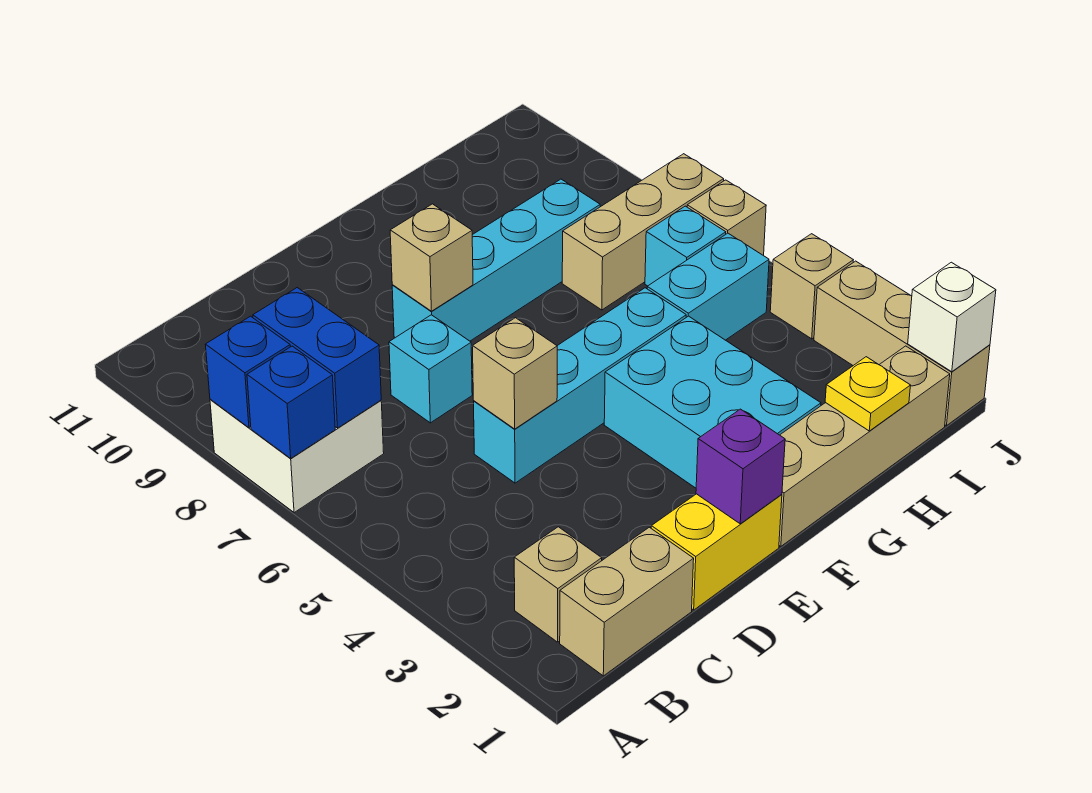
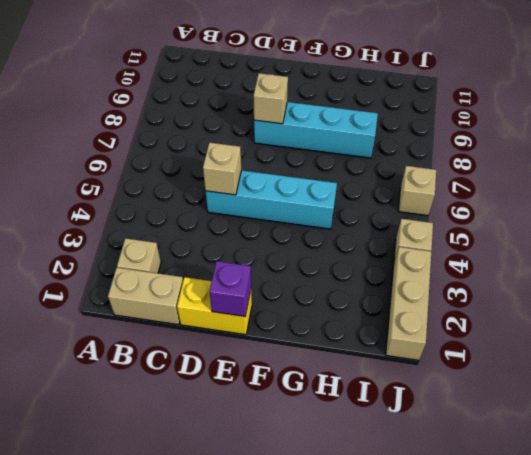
none -> white 2x2 brick [210,399,384,513]
none -> cyan 1x1 brick [389,315,472,423]
none -> tan 1x4 brick [779,346,950,546]

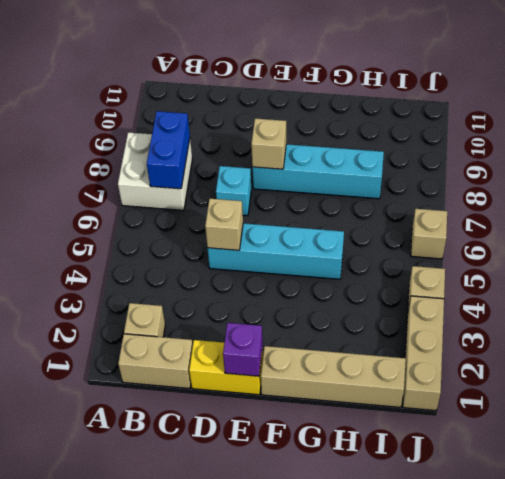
none -> cyan 2x3 brick [604,316,821,488]
none -> cyan 1x2 brick [647,233,769,340]
none -> tan 1x3 brick [562,154,724,310]

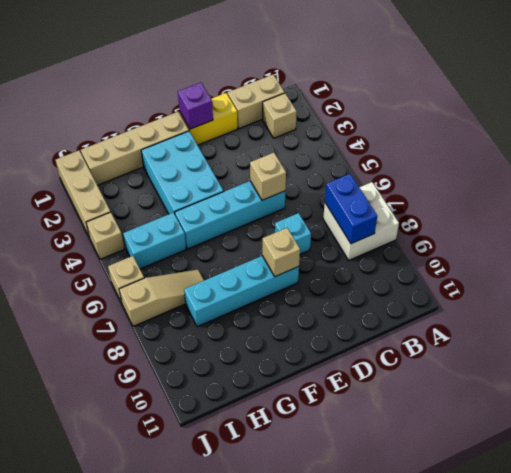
tan 1x3 slope [119,270,204,326] -> tan 1x3 brick [562,154,724,310]
none -> cyan 1x1 brick [645,206,726,286]
none -> blue 1x1 brick [247,346,335,459]
none -> blue 1x1 brick [205,316,290,428]

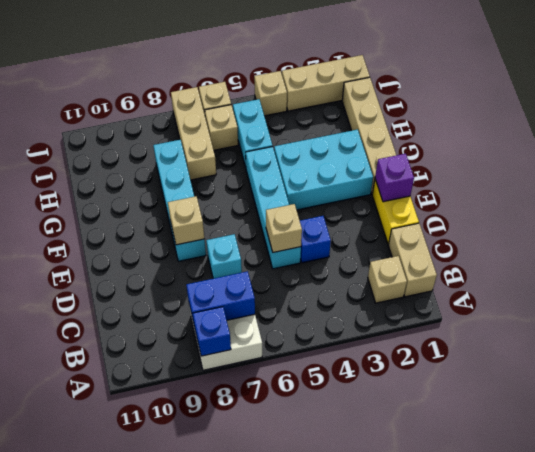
blue 1x1 brick [300,216,331,263] -> blue 1x1 brick moved to [247,346,335,459]
tan 1x1 brick [205,105,238,150] -> cyan 1x1 brick [645,206,726,286]
none -> yellow 1x1 plate [825,357,911,431]
none -> white 1x1 brick [908,262,996,372]

